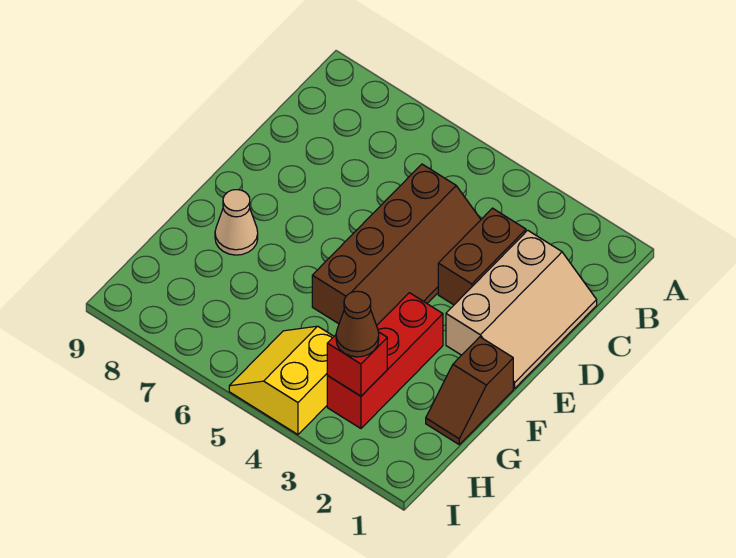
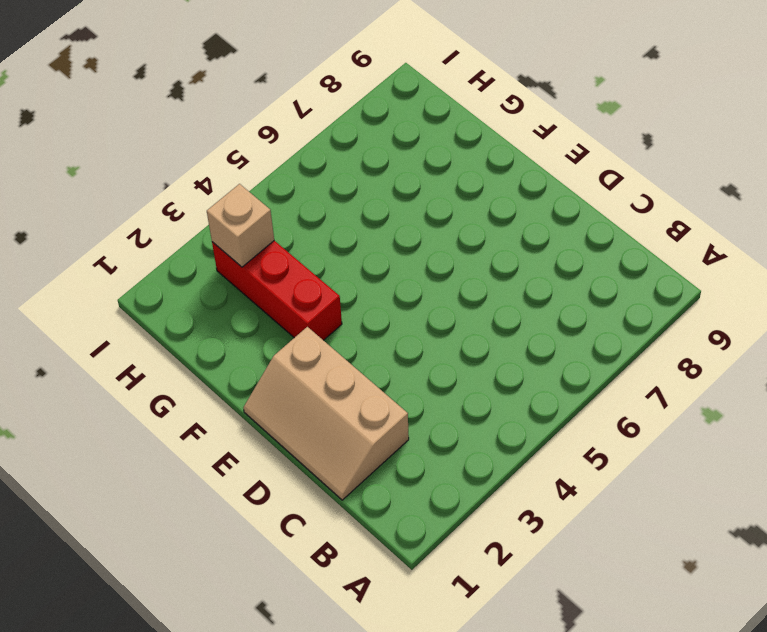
tan 1x1 brick [207,184,274,267] -> red 1x1 brick [327,332,387,396]
none -> brown 1x2 brick [438,208,526,305]
none -> brown 2x4 slope [312,164,481,326]

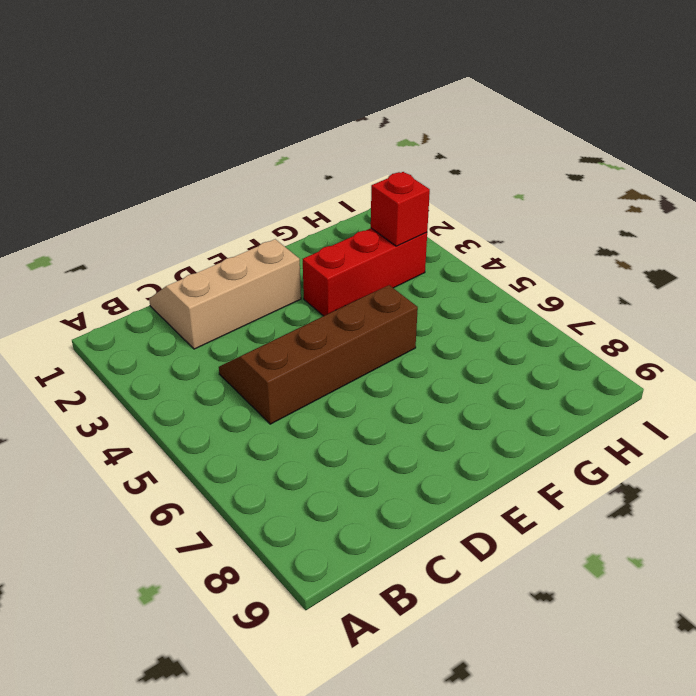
none -> brown 1x2 brick [438,208,526,305]
none -> brown 1x2 slope [426,337,513,444]

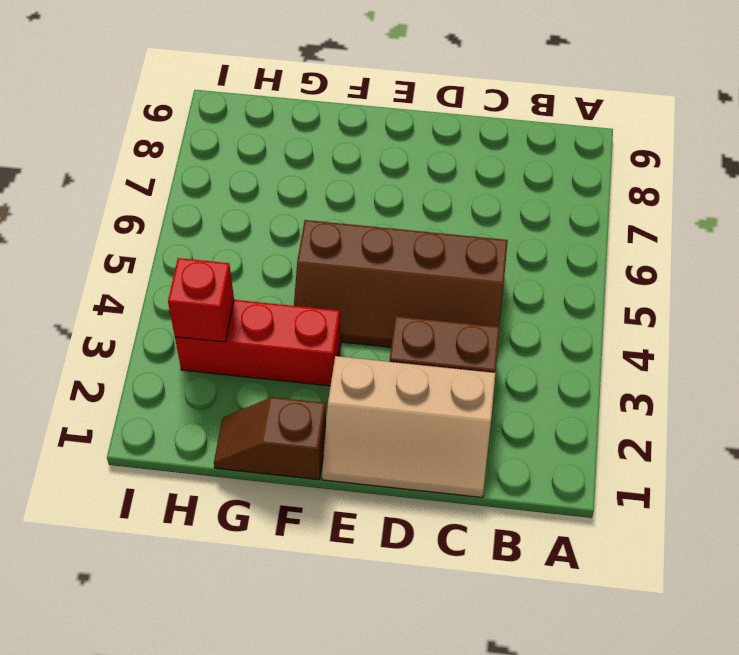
none -> tan 1x1 cone [215,190,258,255]
none -> yellow 2x2 slope [229,326,334,435]

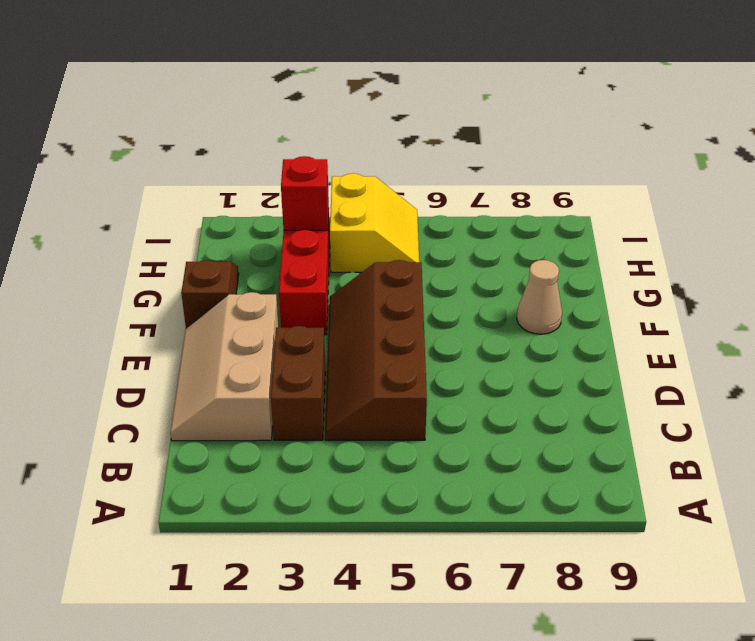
none -> brown 1x1 cone [336,291,379,357]

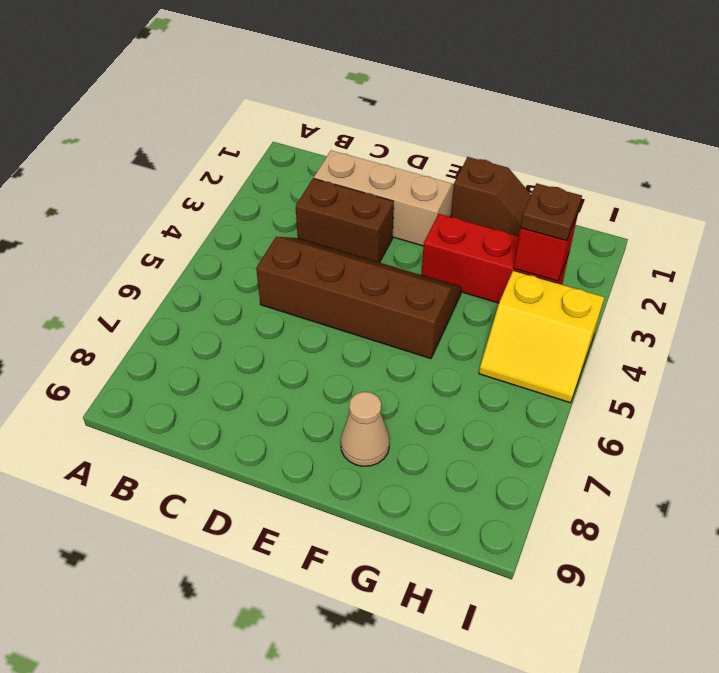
brown 1x1 plate [521,183,582,241] -> brown 1x1 cone [336,291,379,357]

